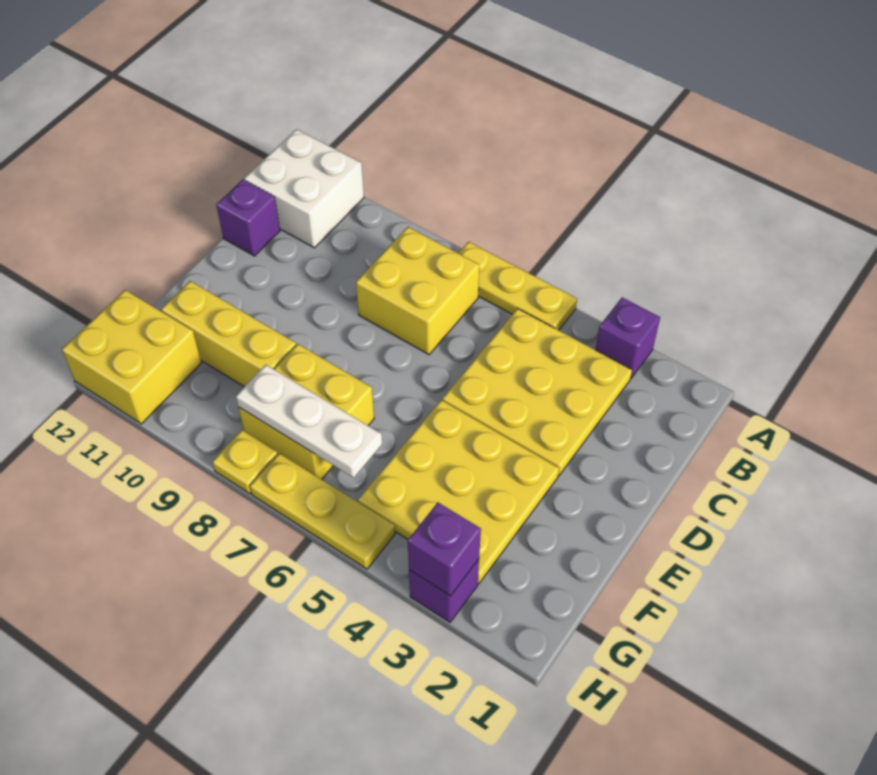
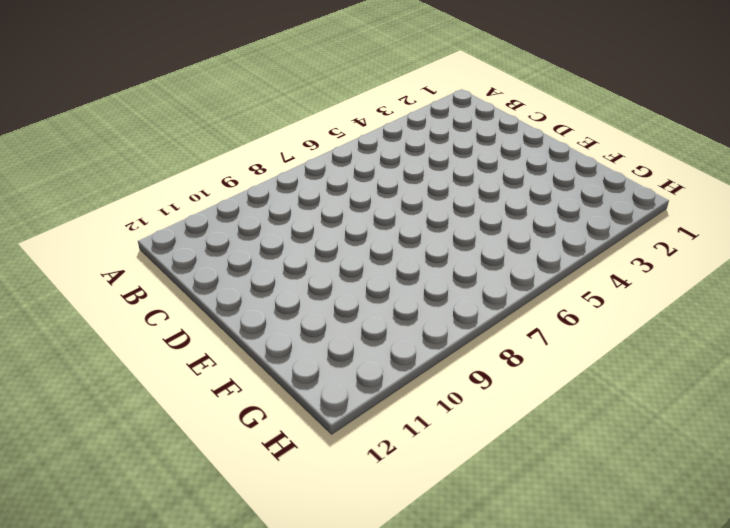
none -> purple 1x1 brick [595,298,660,378]
none -> yellow 1x3 plate [458,242,577,330]
none -> white 2x2 brick [244,129,364,248]

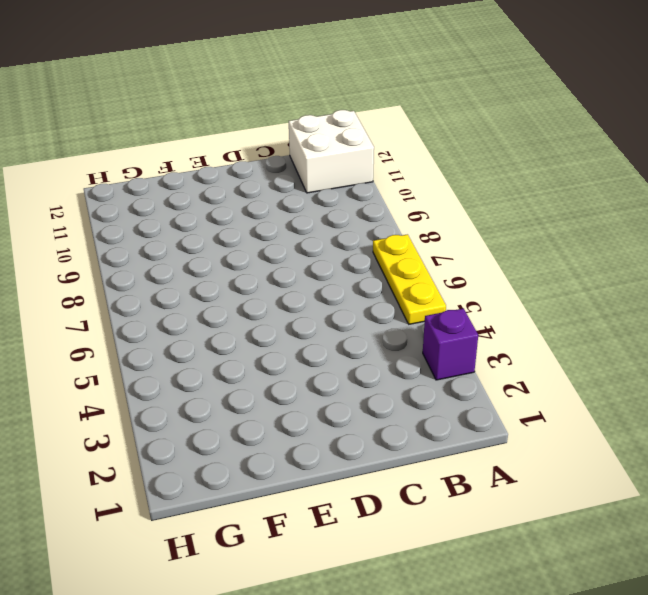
none -> yellow 3x3 plate [442,308,632,476]
none -> yellow 2x2 brick [356,227,480,355]
none -> purple 1x1 brick [216,180,280,256]

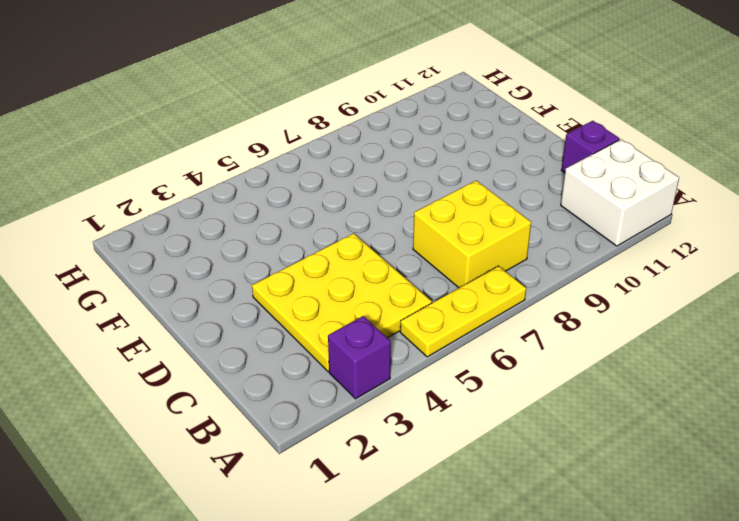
none -> yellow 3x3 plate [358,400,559,584]
none -> yellow 2x2 brick [238,344,374,479]
none -> yellow 1x3 brick [161,281,296,387]

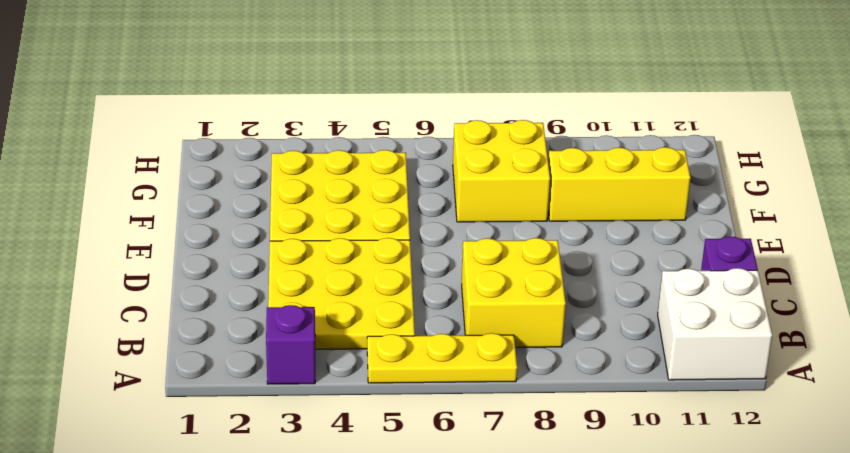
none -> yellow 2x2 brick [62,290,201,424]
none -> purple 1x1 brick [409,559,479,622]
none -> yellow 1x3 plate [250,453,395,569]

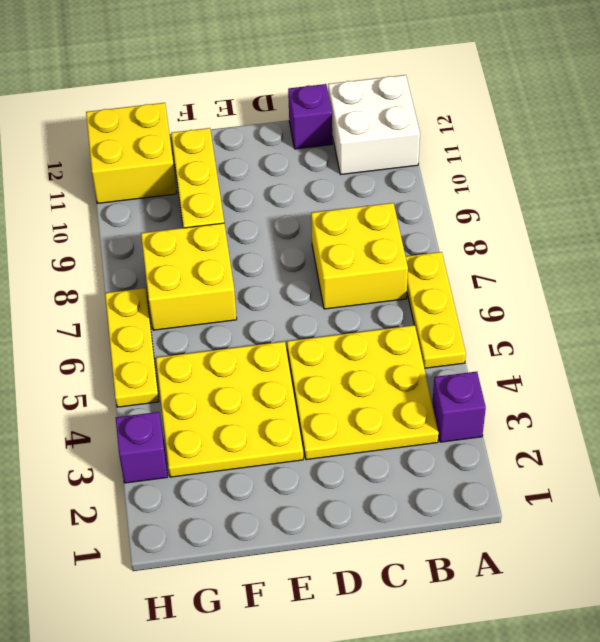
none -> yellow 1x1 plate [212,430,278,494]
none -> white 1x3 plate [236,365,382,478]
none -> purple 1x1 brick [408,503,481,596]

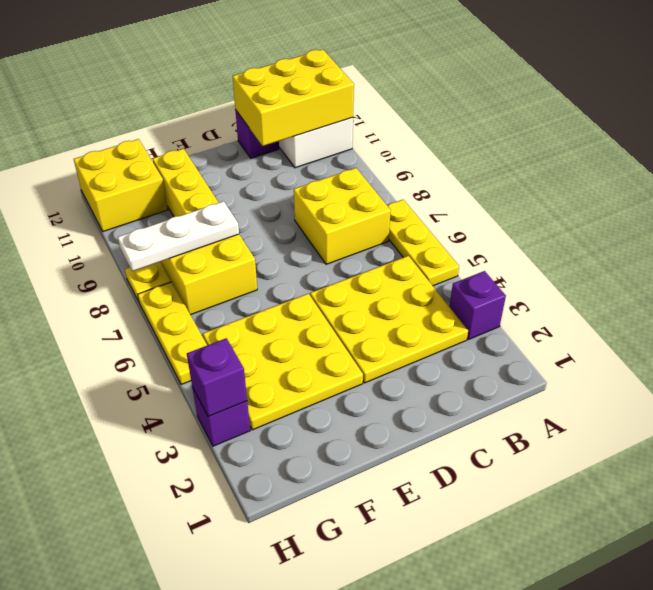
yellow 2x3 brick [233,49,354,146] -> none
white 1x3 plate [118,201,239,271] -> white 1x3 plate turned to [236,365,382,478]

